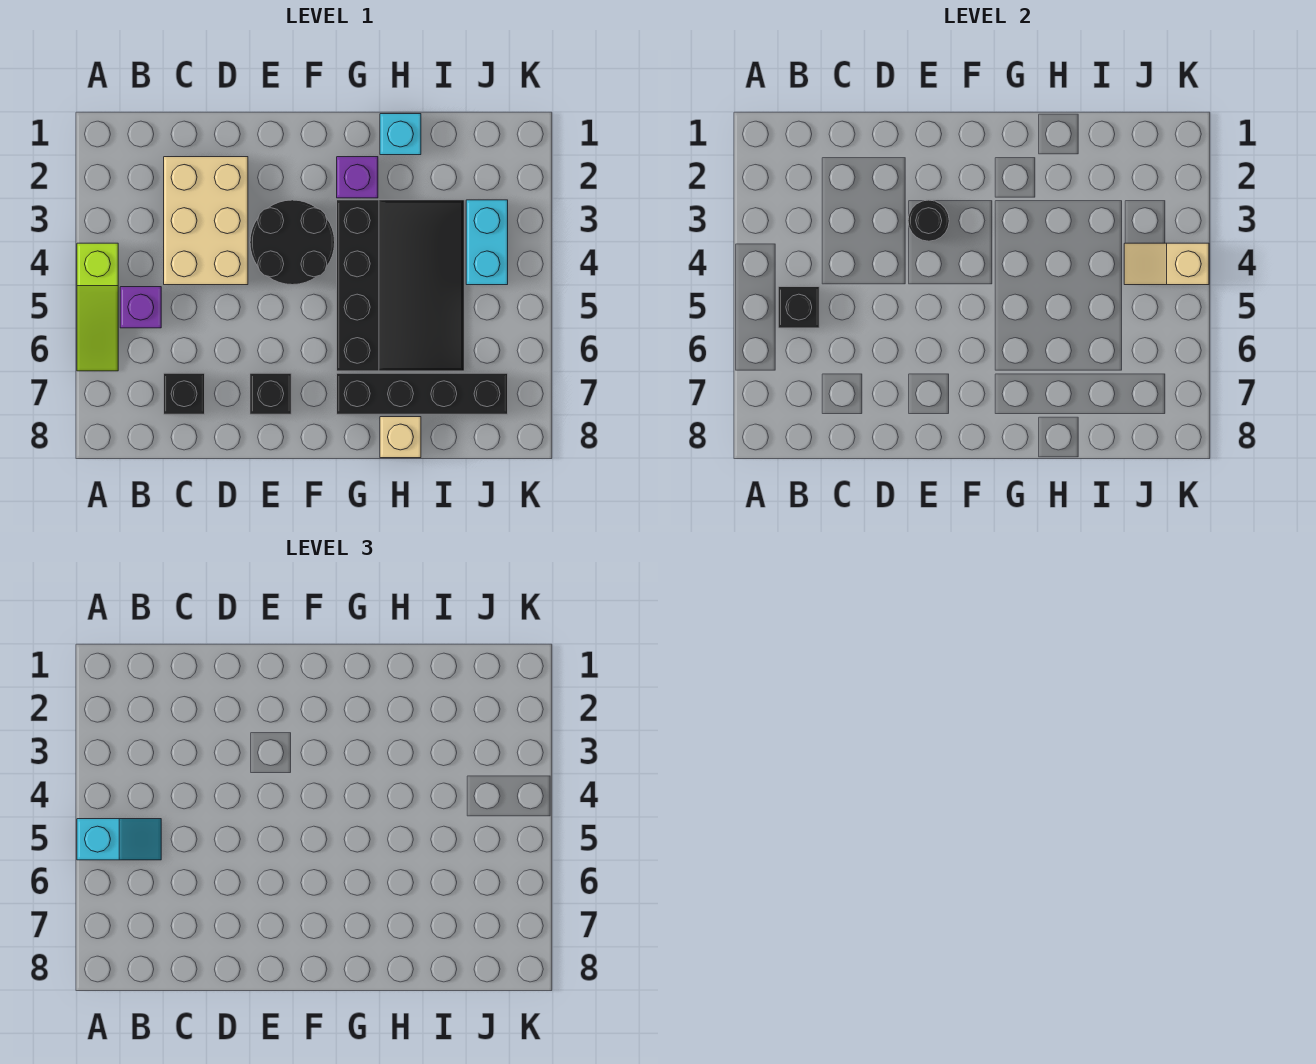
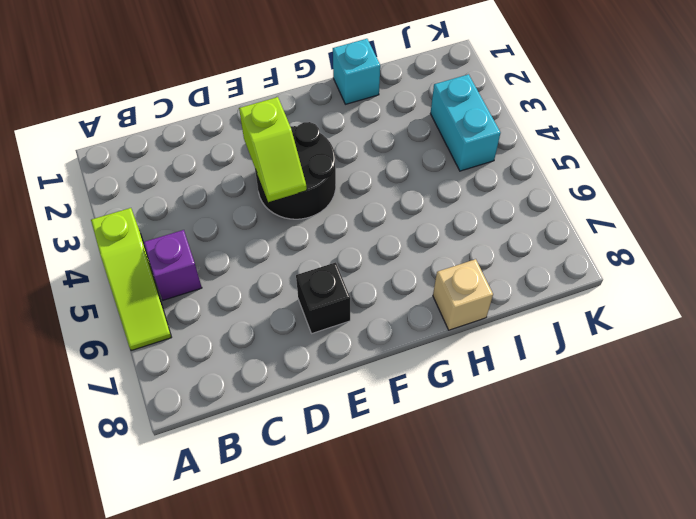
lime 1x2 slope [239,97,307,202] -> black 1x1 round brick [908,200,949,241]
none -> tan 2x3 brick [164,157,248,285]
none -> black 1x1 brick [164,373,205,414]
none -> purple 1x1 brick [337,157,378,198]

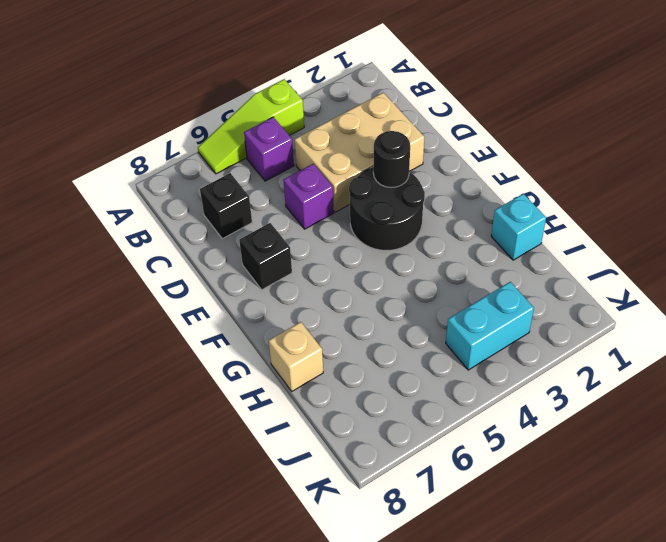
purple 1x1 brick [283,164,334,229] -> purple 1x1 brick moved to [337,157,378,198]
none -> black 3x4 slope [337,200,464,371]
none -> black 1x4 brick [337,373,508,414]
none -> black 1x1 brick [778,287,819,328]

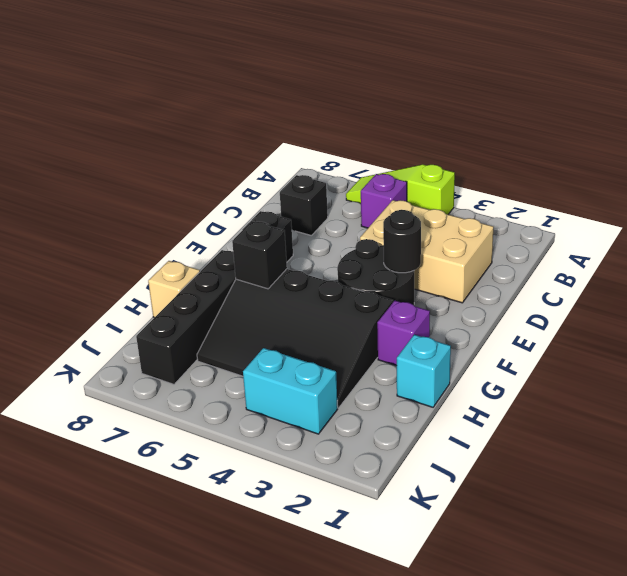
black 1x1 brick [232,221,287,289] -> black 1x1 brick moved to [778,287,819,328]
none -> tan 1x2 slope [1124,243,1209,285]
none -> cyan 1x2 slope [77,819,161,860]

